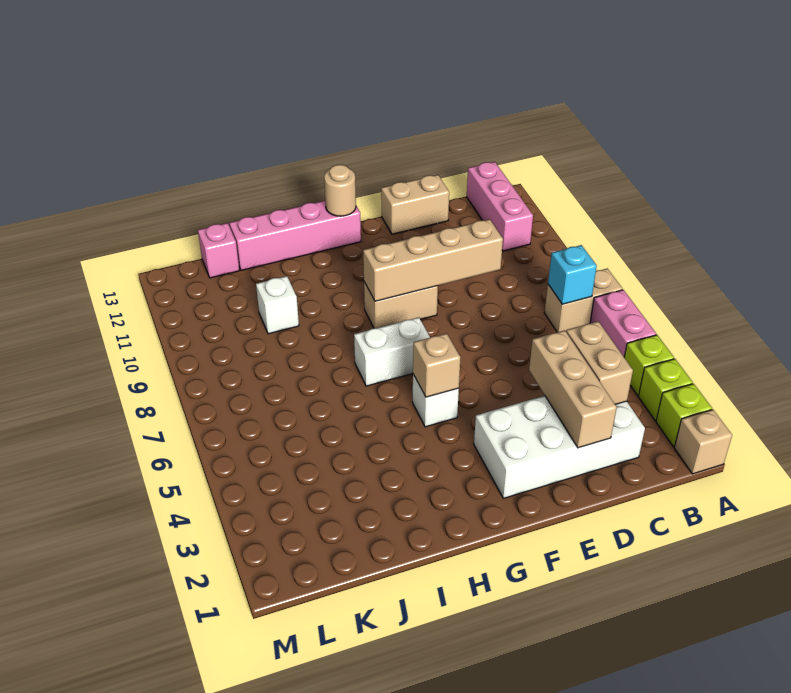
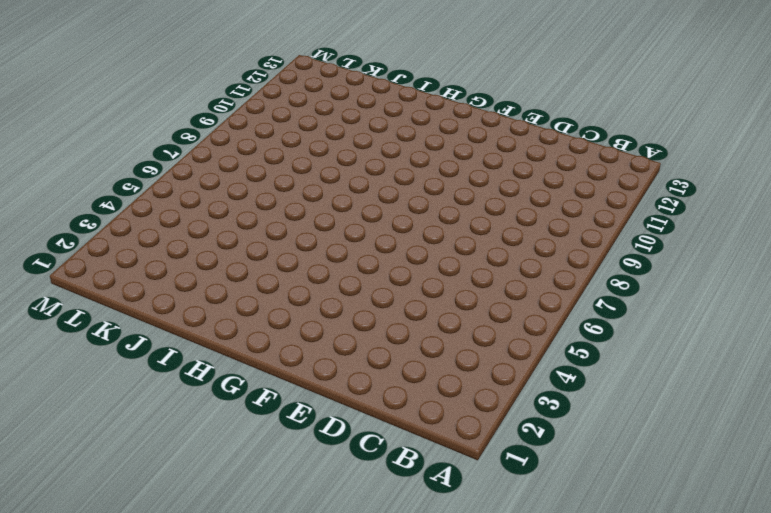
none -> tan 1x1 brick [674,410,732,474]
none -> lime 1x1 brick [656,384,712,447]
none -> lime 1x1 brick [638,359,693,421]

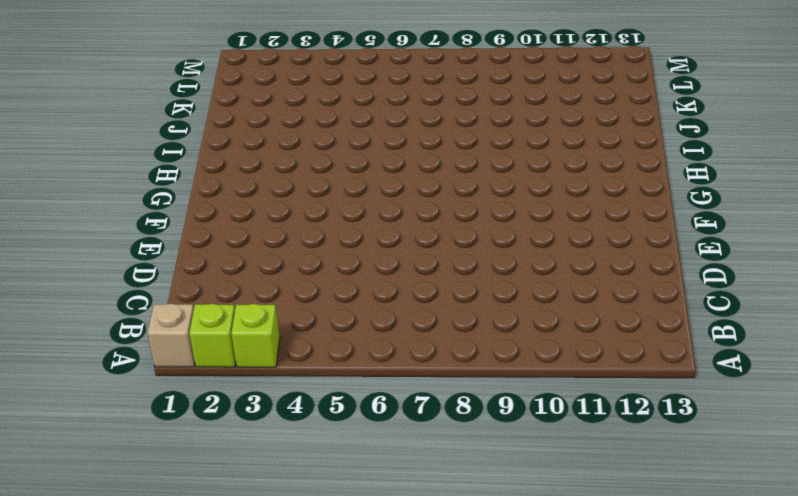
none -> lime 1x1 brick [624,335,674,395]
none -> pink 1x2 brick [590,290,656,357]
none -> tan 1x2 brick [544,268,623,332]

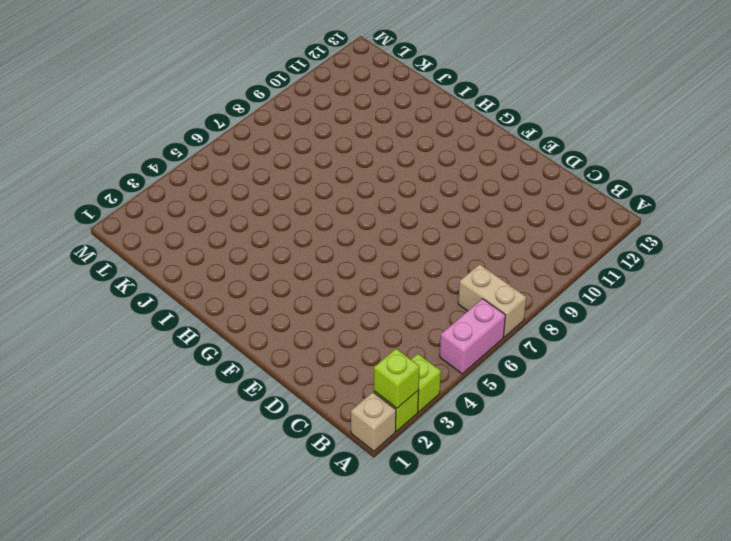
lime 1x1 brick [374,349,420,408] -> lime 1x1 brick moved to [624,335,674,395]
none -> pink 1x3 brick [467,162,533,251]
none -> white 2x4 brick [474,396,645,498]
none -> tan 1x2 brick [381,175,449,234]

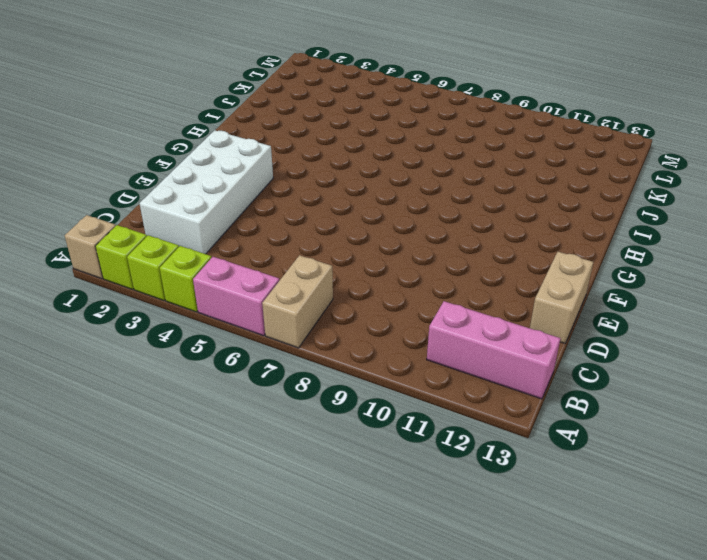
none -> tan 1x2 brick [364,282,438,328]
none -> white 1x1 brick [413,374,459,427]
none -> white 1x2 brick [354,317,430,386]

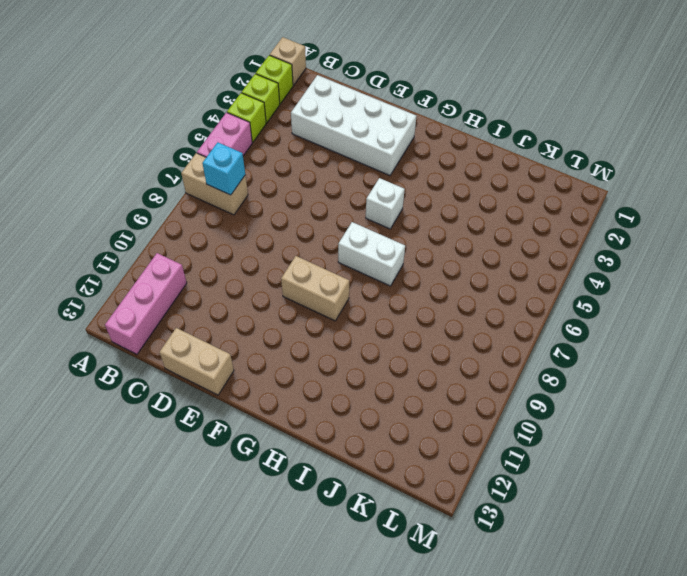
none -> pink 1x4 brick [229,201,361,270]
none -> white 1x1 brick [256,276,299,334]
none -> pink 1x1 brick [198,223,239,278]

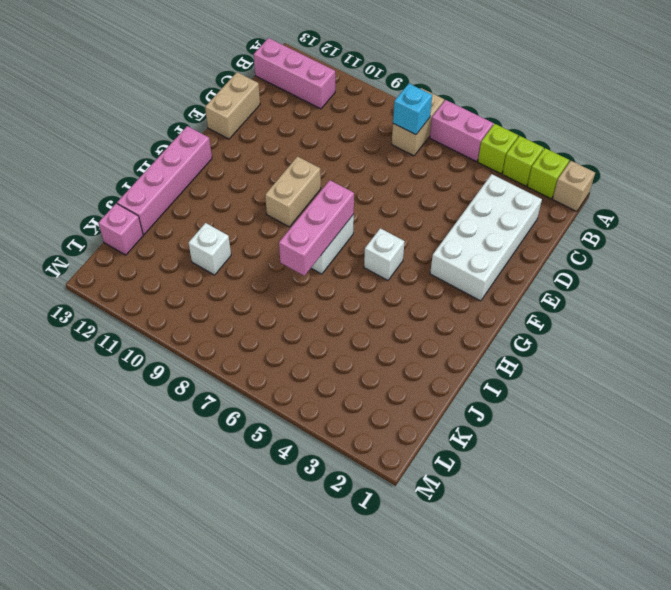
pink 1x3 brick [279,180,354,276] -> none
none -> tan 1x2 brick [566,321,633,404]
none -> tan 1x3 brick [529,330,617,448]
none -> tan 1x4 brick [363,219,503,301]

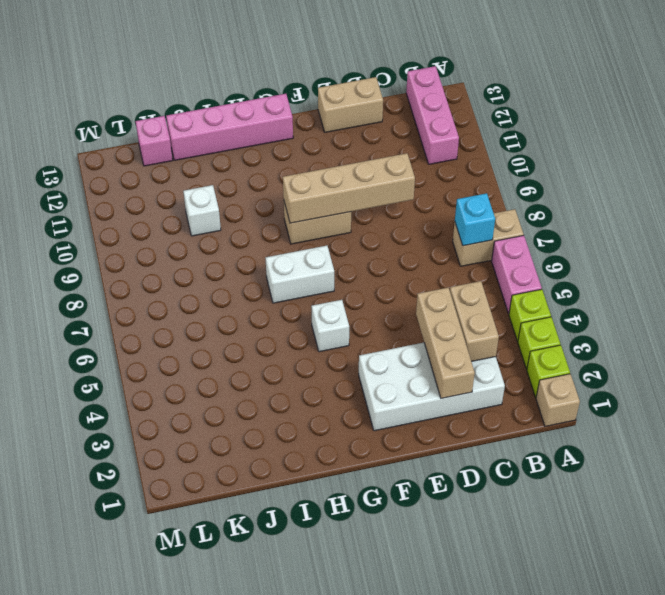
none -> tan 1x1 brick [413,333,461,397]
none -> tan 1x1 round brick [324,165,356,216]

